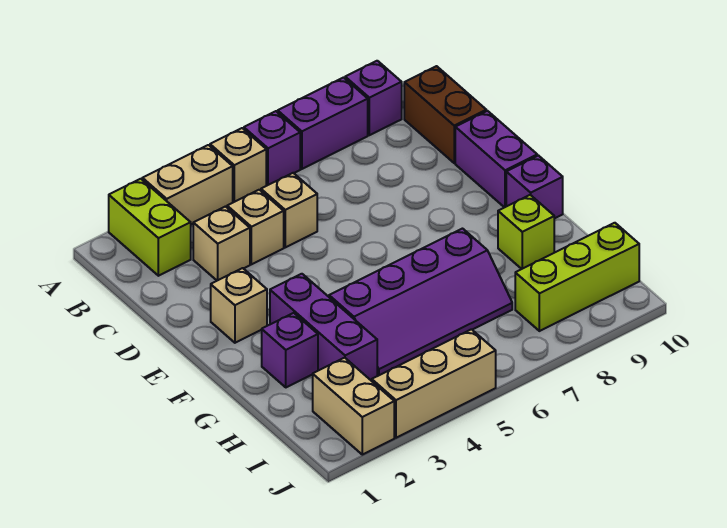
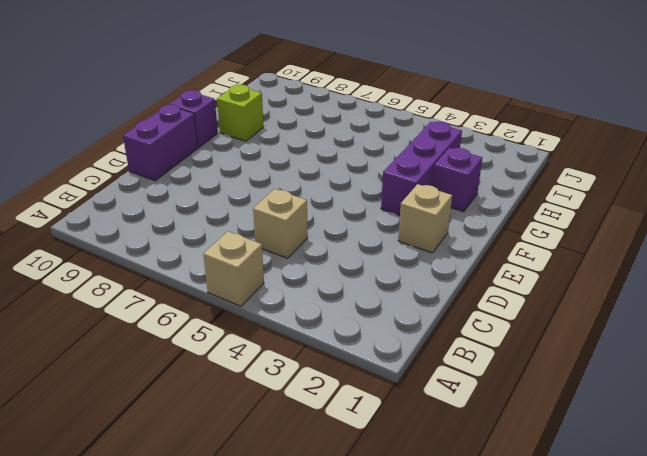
none -> lime 1x2 brick [109,179,191,276]
none -> tan 1x2 brick [142,145,233,224]
none -> purple 1x1 brick [244,111,300,185]

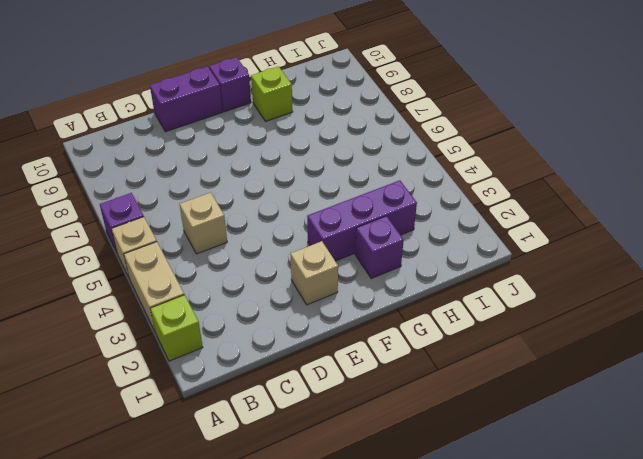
lime 1x1 brick [150,295,203,361] -> lime 1x2 brick [109,179,191,276]
none -> purple 1x2 brick [278,78,368,169]
none -> purple 1x1 brick [345,61,402,135]
none -> brown 1x2 brick [404,66,486,163]

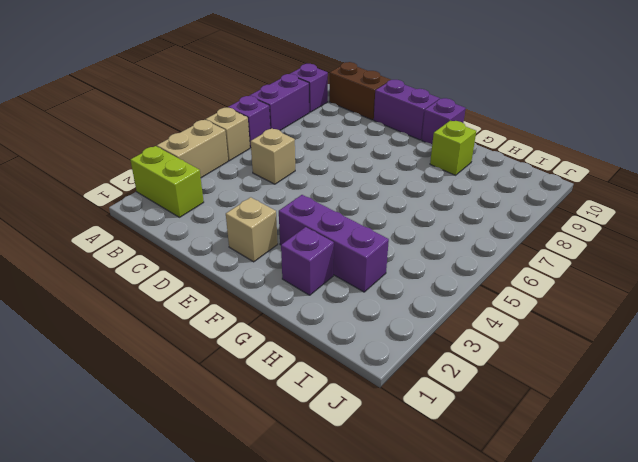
none -> tan 1x1 brick [193,207,250,281]
none -> tan 1x1 brick [227,190,284,264]
none -> purple 2x4 slope [329,229,512,376]

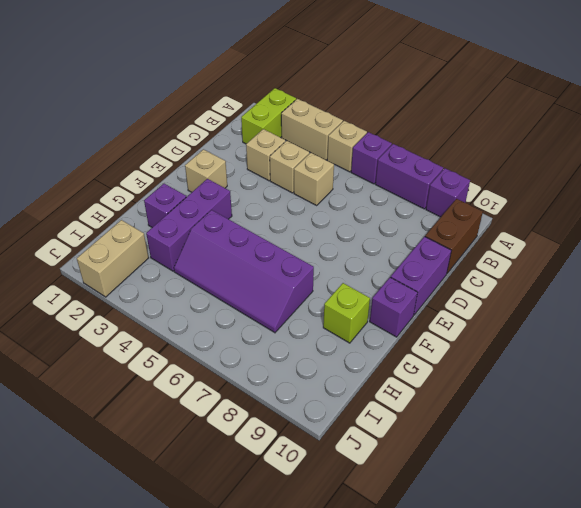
none -> lime 1x3 brick [515,223,639,331]
none -> tan 1x3 brick [372,329,496,438]

